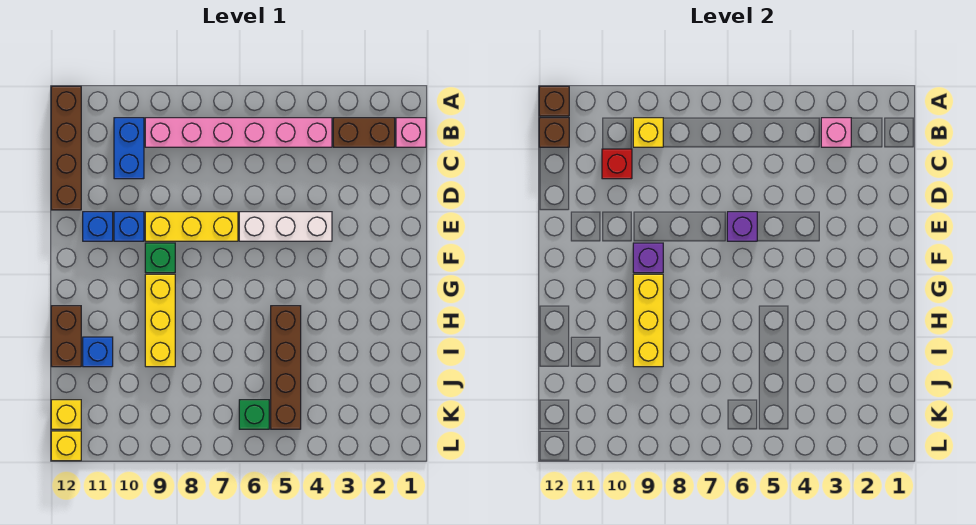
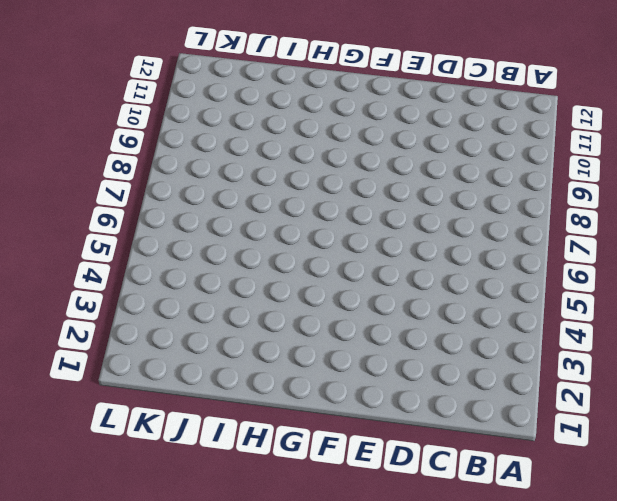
none -> brown 1x4 brick [51,86,81,210]
none -> pink 1x1 brick [396,118,426,147]
none -> brown 1x2 brick [333,118,395,147]

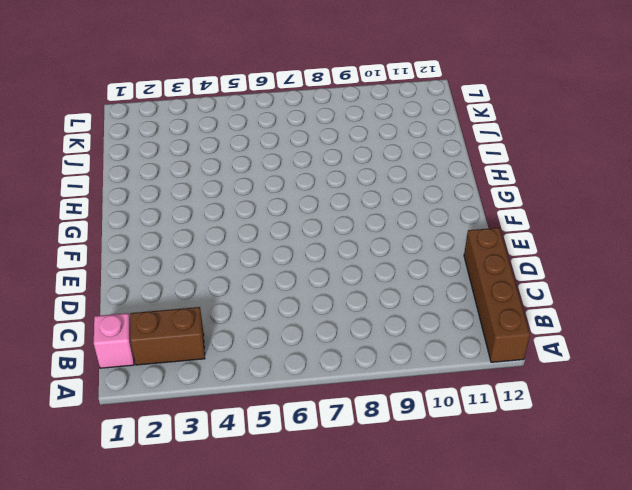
none -> pink 1x6 brick [145,118,332,147]
none -> blue 1x2 brick [114,118,144,179]
none -> white 1x3 brick [239,212,332,241]

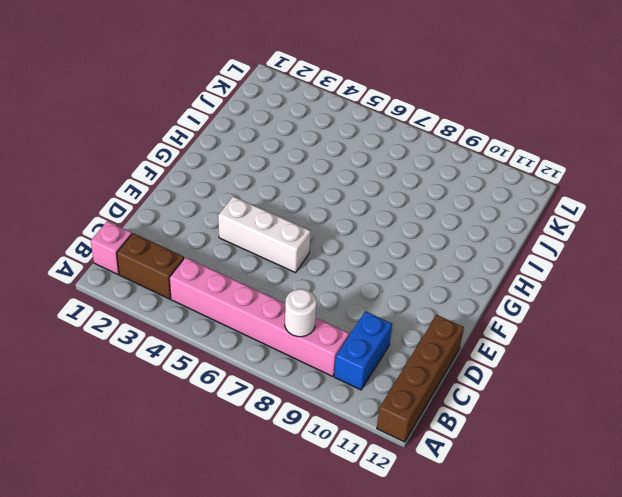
white 1x1 round brick [285,289,317,337] -> none
none -> yellow 1x3 brick [145,212,238,241]
none -> blue 1x1 brick [114,212,144,241]
none -> blue 1x1 brick [83,212,113,241]

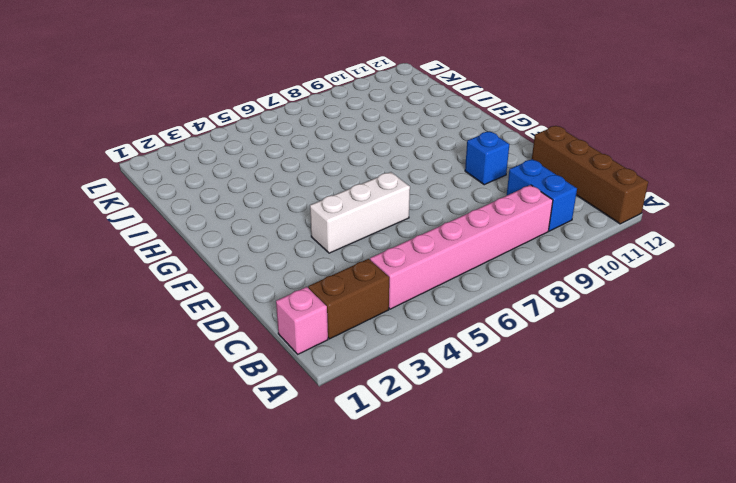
none -> yellow 1x3 brick [145,212,238,241]
none -> blue 1x1 brick [83,212,113,241]
none -> green 1x1 brick [145,243,175,273]

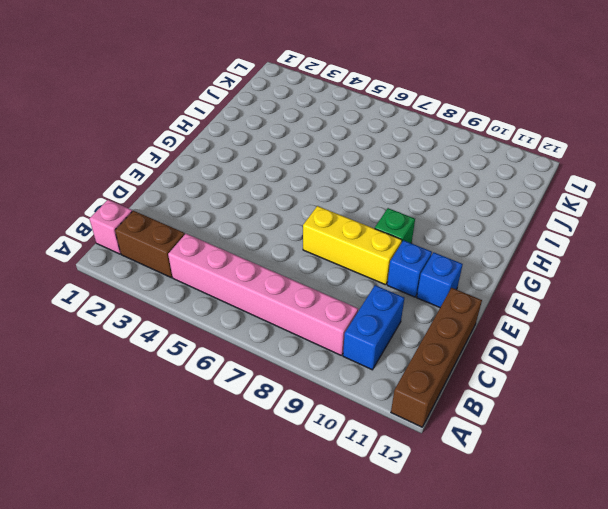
none -> white 1x3 brick [239,212,332,241]
none -> yellow 1x3 brick [145,274,175,367]
none -> brown 1x4 brick [271,306,301,429]

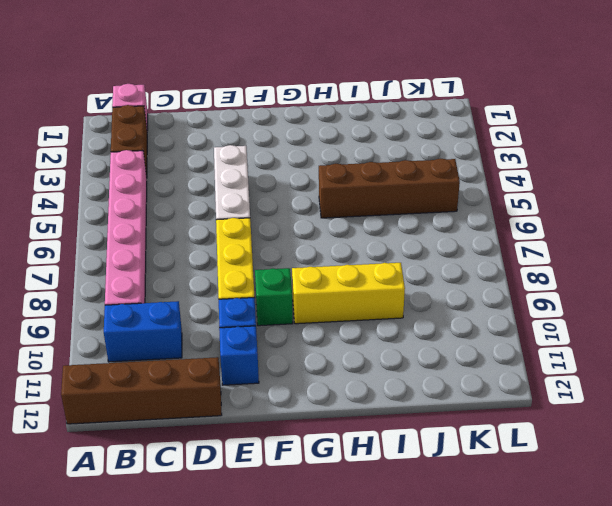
none -> brown 1x2 brick [51,306,81,367]
none -> blue 1x1 brick [83,337,113,367]
none -> green 1x1 brick [239,400,269,429]

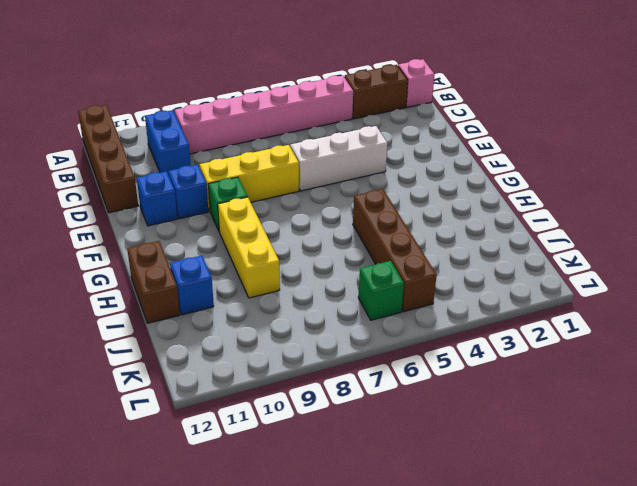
none -> yellow 1x1 brick [51,400,81,429]
none -> yellow 1x1 brick [51,431,81,461]
none -> brown 1x1 brick [539,86,569,116]

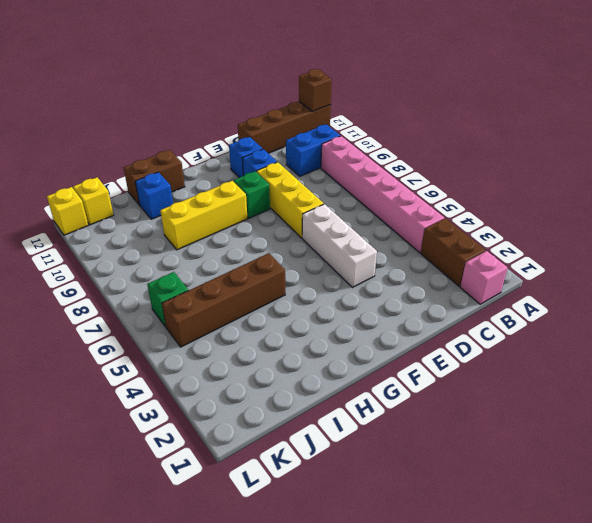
none -> pink 1x1 brick [821,118,851,147]
none -> yellow 1x1 brick [633,118,663,147]
none -> brown 1x1 brick [539,118,569,147]

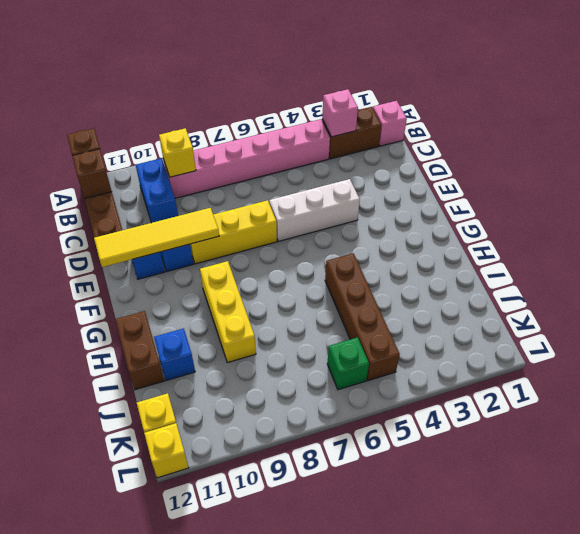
yellow 1x4 tile [94,208,219,267] -> none
none -> green 1x1 brick [145,243,175,273]
none -> red 1x1 brick [602,149,632,179]
none -> purple 1x1 brick [727,212,757,241]

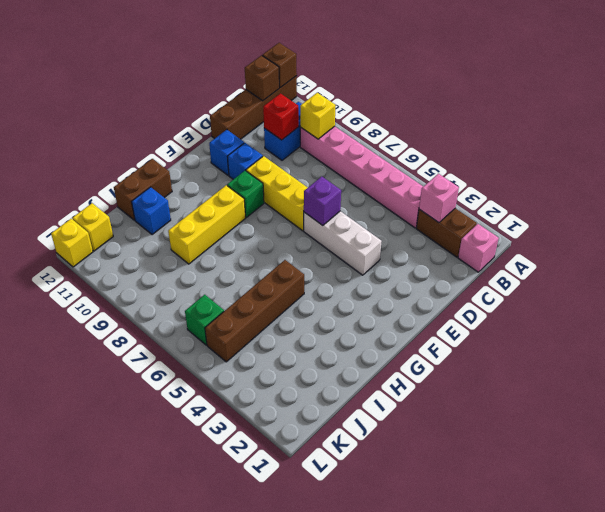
none -> purple 1x1 brick [633,243,663,273]
none -> yellow 1x3 brick [633,274,663,367]

